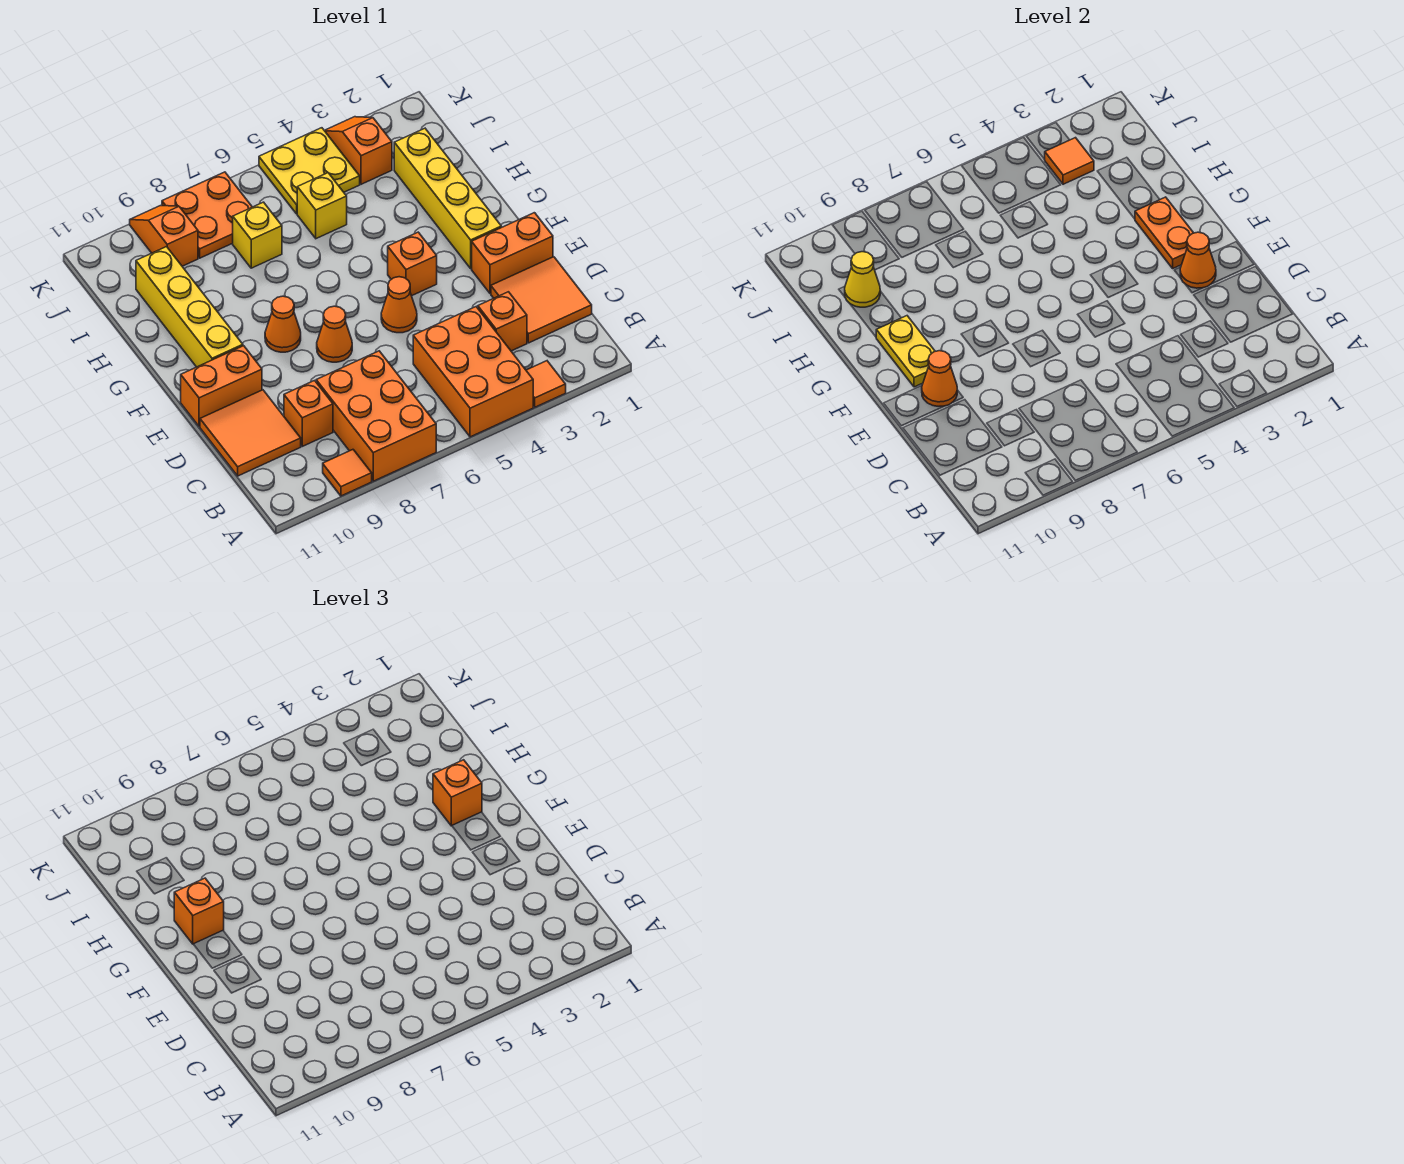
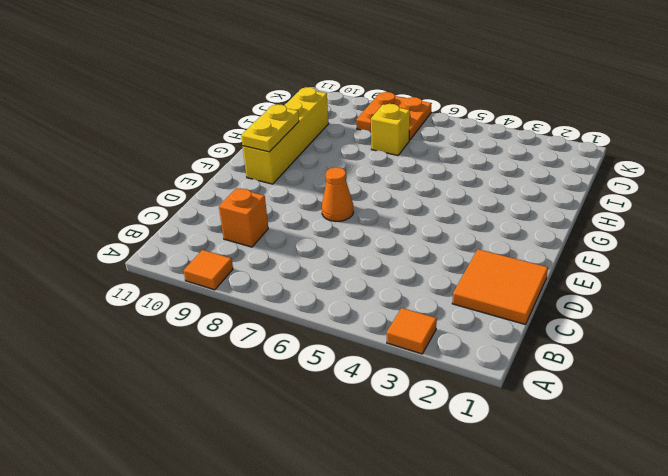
none -> orange 2x3 brick [413,307,533,437]
none -> orange 2x3 brick [316,351,436,481]
none -> orange 1x1 brick [478,292,527,351]
none -> orange 2x2 tile [200,390,301,476]

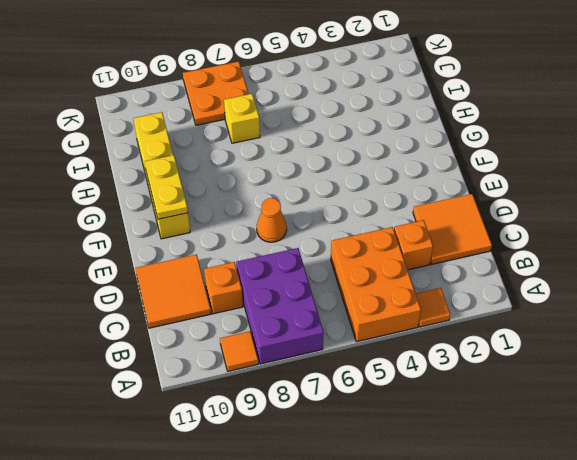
purple 2x3 brick [236,248,324,364] -> orange 2x3 brick [316,351,436,481]
none -> orange 1x2 brick [472,213,553,293]
none -> orange 1x1 cone [381,277,417,333]
none -> orange 1x2 brick [181,346,262,427]
none -> yellow 1x4 brick [394,128,501,268]

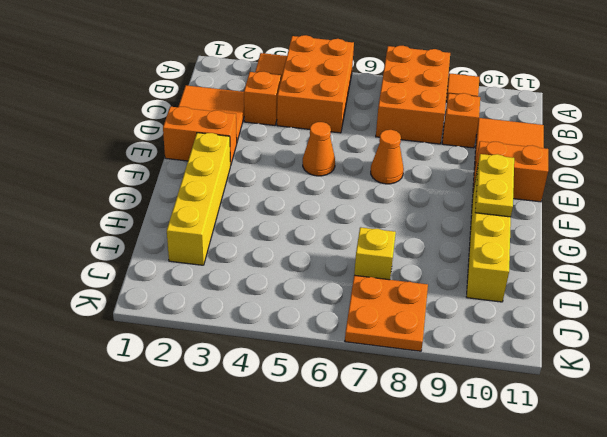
none -> orange 1x1 brick [388,232,437,296]
none -> orange 1x1 cone [265,296,301,352]
none -> yellow 1x1 brick [297,173,347,239]
none -> orange 1x2 slope [324,117,392,184]

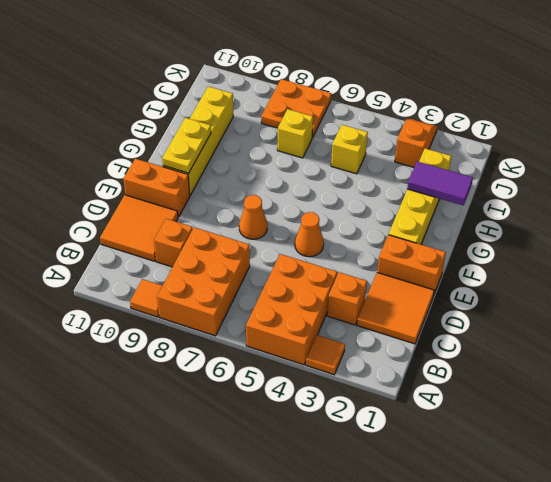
purple 1x2 tile [407,161,473,205] -> none
none -> orange 1x1 brick [388,232,437,296]
none -> orange 1x1 cone [265,296,301,352]
none -> yellow 2x2 plate [259,128,360,214]
none -> orange 1x2 slope [130,206,198,266]

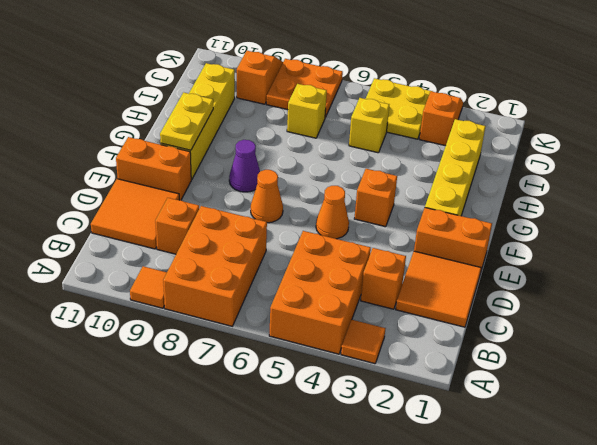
purple 1x1 cone [229,140,260,192] -> orange 1x1 cone [265,296,301,352]
none -> orange 1x1 cone [1180,232,1216,288]
none -> orange 1x1 cone [922,351,957,406]
none -> orange 1x2 plate [1135,197,1193,268]
none -> yellow 1x1 cone [845,252,880,307]

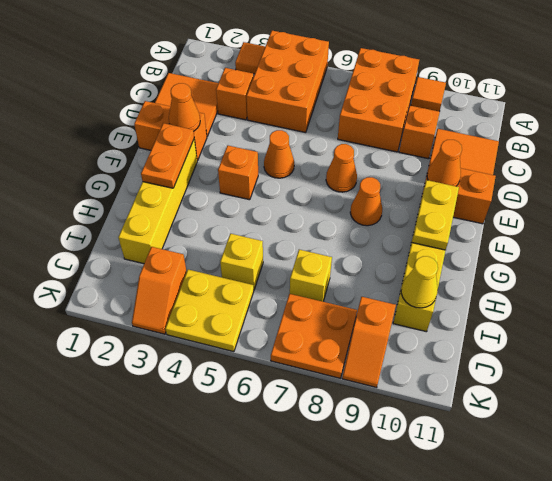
none -> orange 1x1 tile [1044,138,1094,184]
none -> orange 1x1 brick [433,760,482,826]
none -> orange 1x1 brick [174,878,224,944]

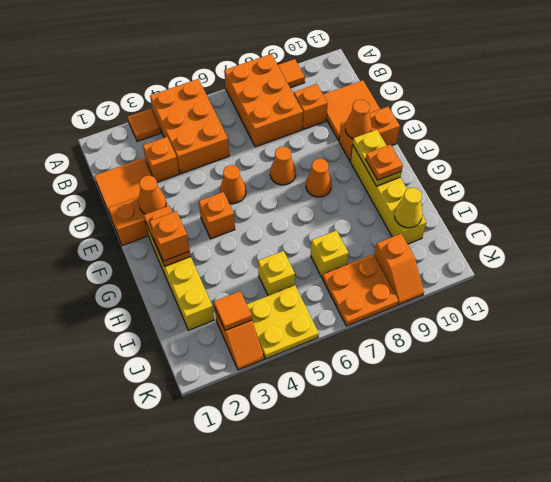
orange 1x1 plate [366,145,403,180] -> orange 1x1 brick [174,878,224,944]

